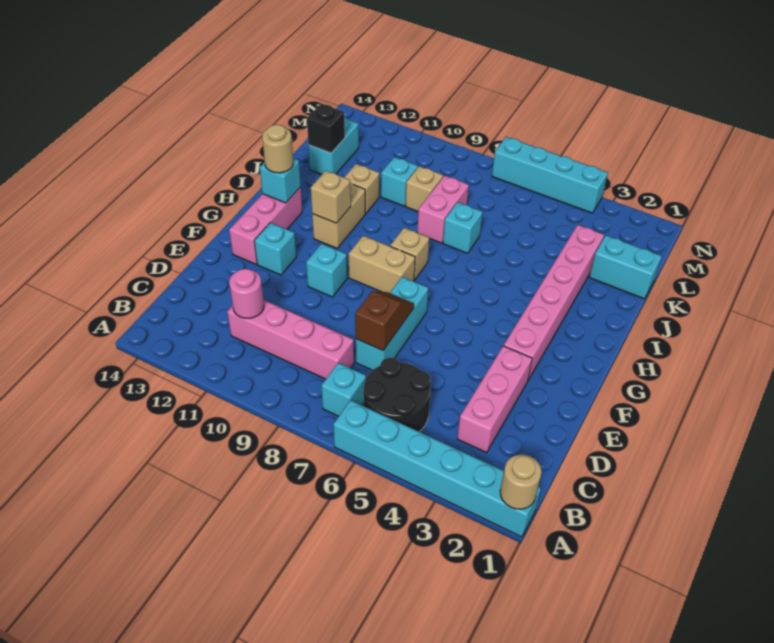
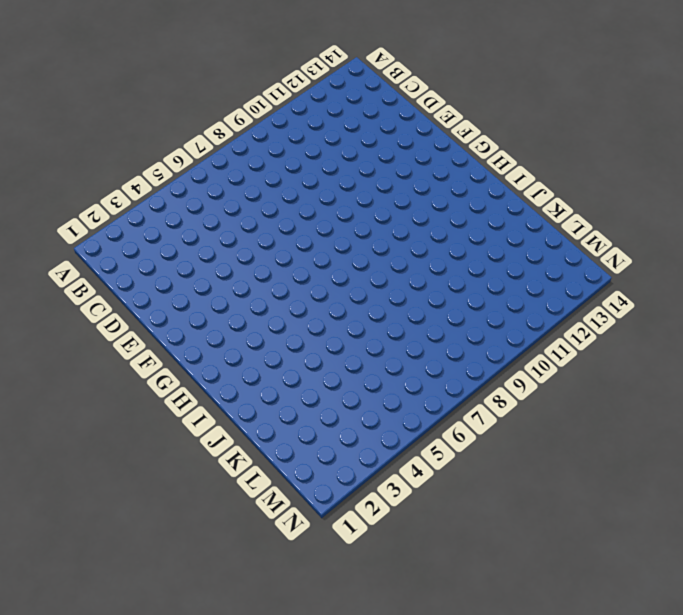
none -> cyan 1x6 brick [333,400,541,537]
none -> black 2x2 round brick [363,358,431,432]
none -> cyan 1x1 brick [321,363,366,416]

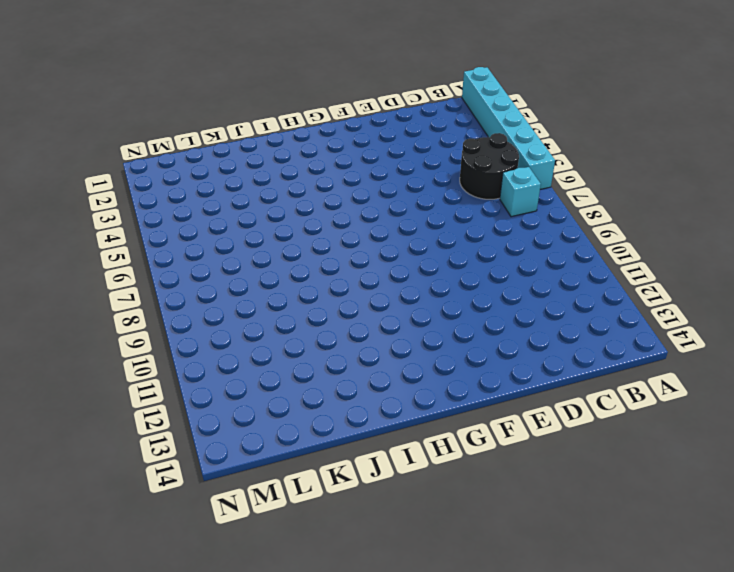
none -> pink 1x3 brick [457,346,532,453]
none -> pink 1x4 brick [227,300,354,379]
none -> cyan 1x3 brick [356,277,428,370]

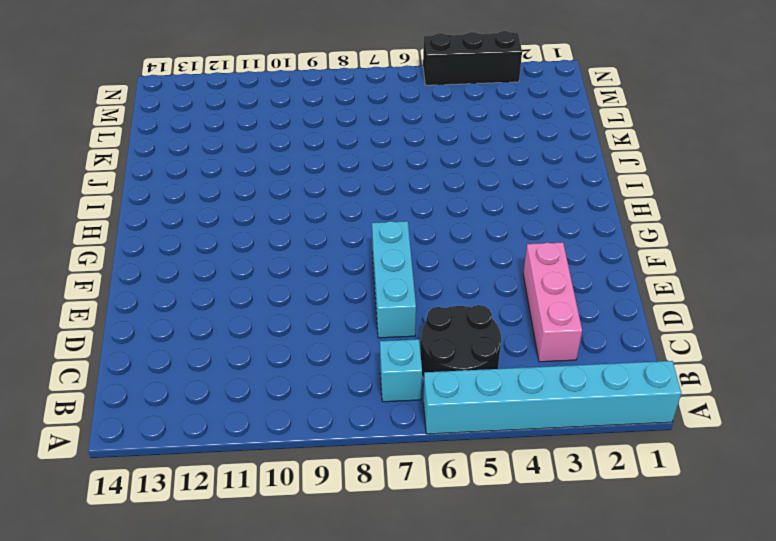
black 1x3 brick [423,31,522,85] -> cyan 1x4 brick [492,137,608,213]
none -> pink 1x4 brick [227,300,354,379]
none -> pink 1x6 brick [504,225,604,380]
none -> cyan 1x1 brick [306,244,347,297]

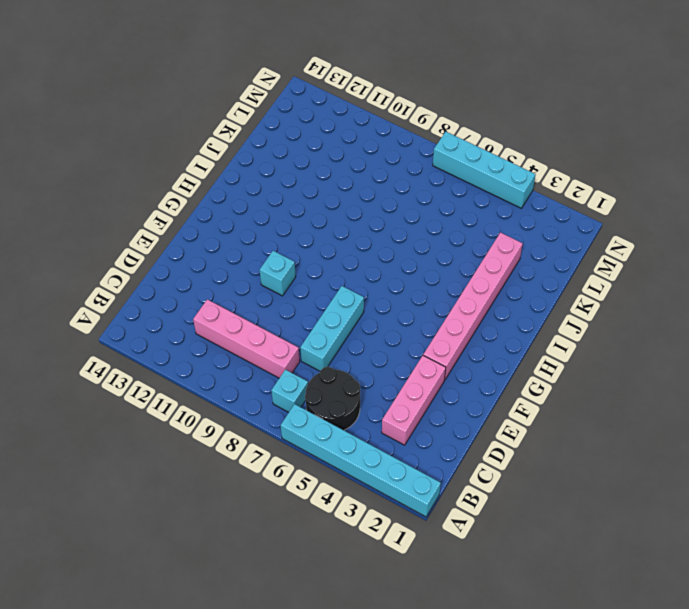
none -> cyan 1x1 brick [254,223,296,275]
none -> pink 1x3 brick [229,187,302,264]
none -> tan 1x2 brick [349,236,415,293]

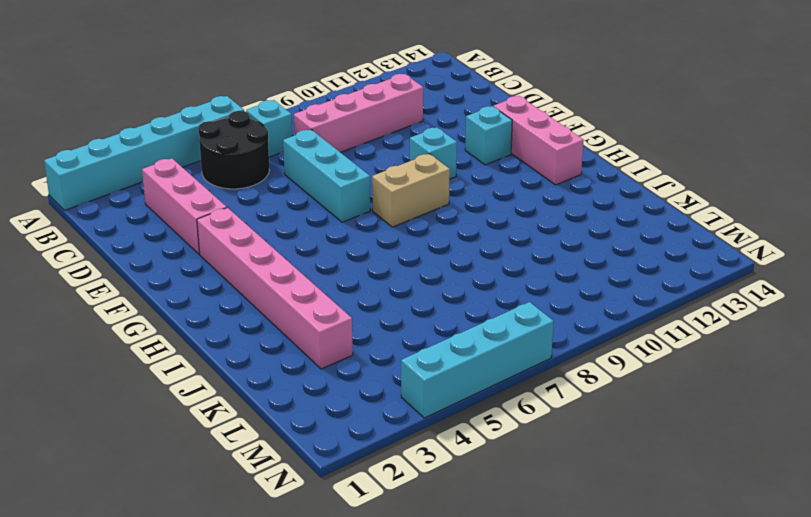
none -> tan 1x1 brick [390,228,429,280]
none -> tan 1x2 brick [312,183,365,248]
none -> cyan 1x1 brick [443,202,482,253]

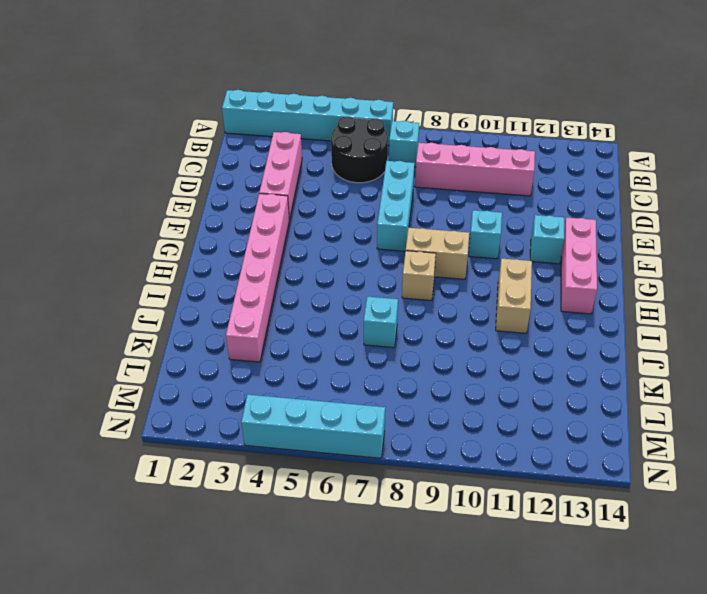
none -> pink 1x2 brick [417,175,469,243]
none -> tan 1x1 brick [344,164,379,213]
none -> cyan 1x2 brick [589,235,662,299]

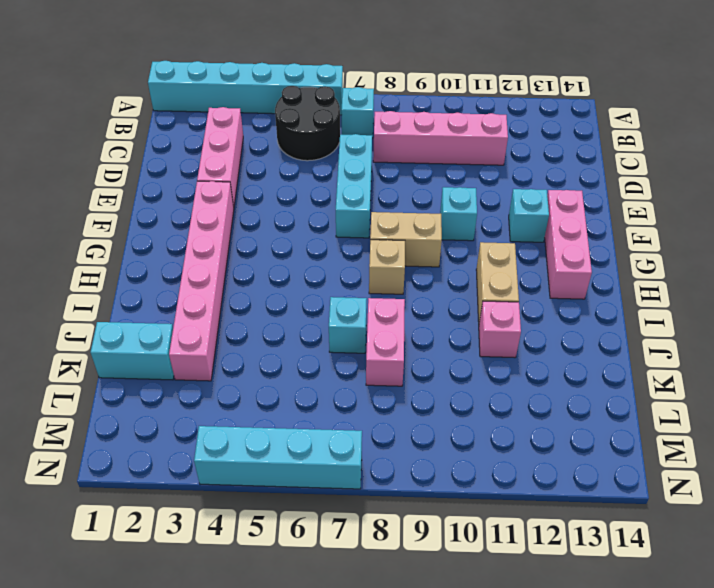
pink 1x1 brick [479,301,521,358] -> tan 1x1 brick [344,164,379,213]
none -> tan 1x1 brick [406,166,443,211]
none -> cyan 1x1 brick [381,157,418,206]
none -> cyan 1x2 brick [309,117,359,174]

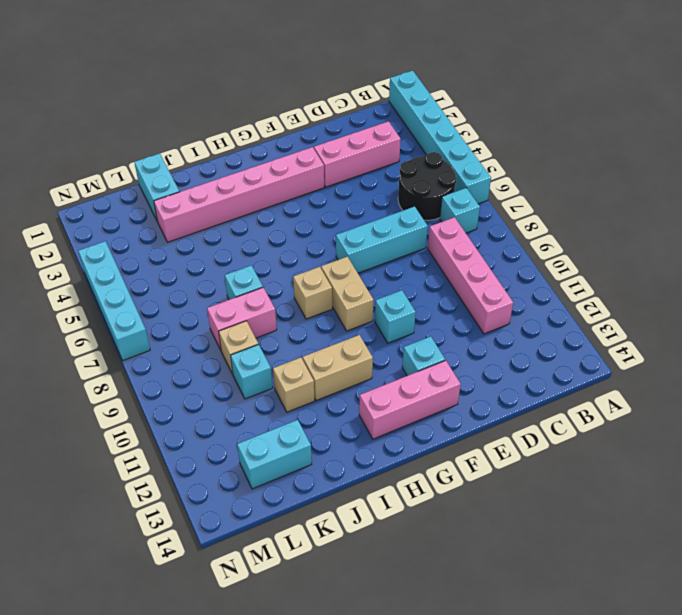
none -> tan 1x1 round brick [500,455,541,509]
none -> pink 1x1 round brick [229,269,264,318]
none -> brown 1x2 slope [355,291,414,351]

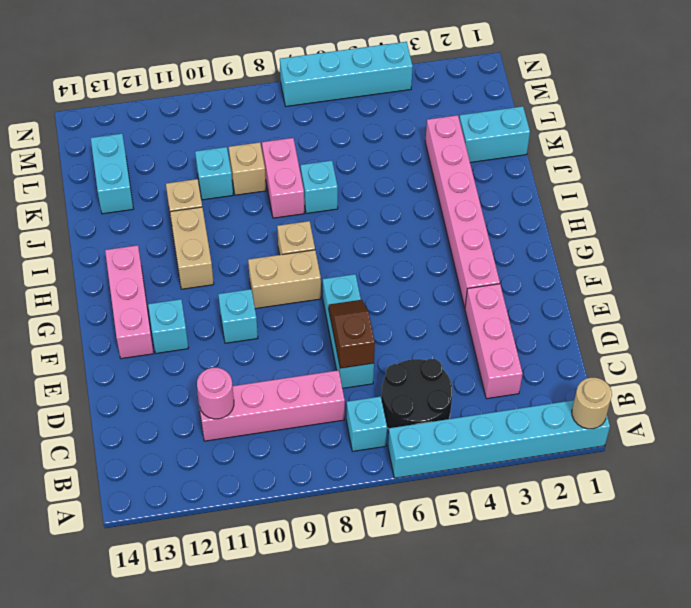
none -> tan 1x1 brick [311,171,351,223]
none -> cyan 1x1 brick [260,158,301,203]
none -> black 1x1 brick [307,104,345,153]

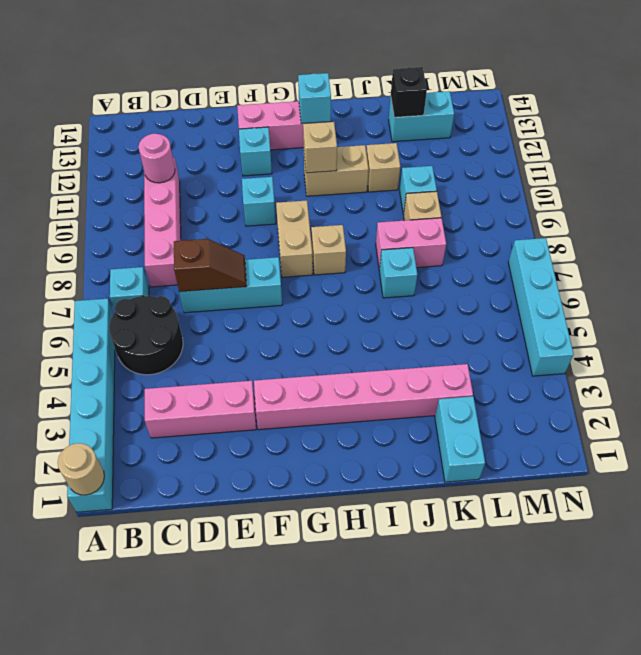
none -> tan 1x1 round brick [262,125,293,173]

